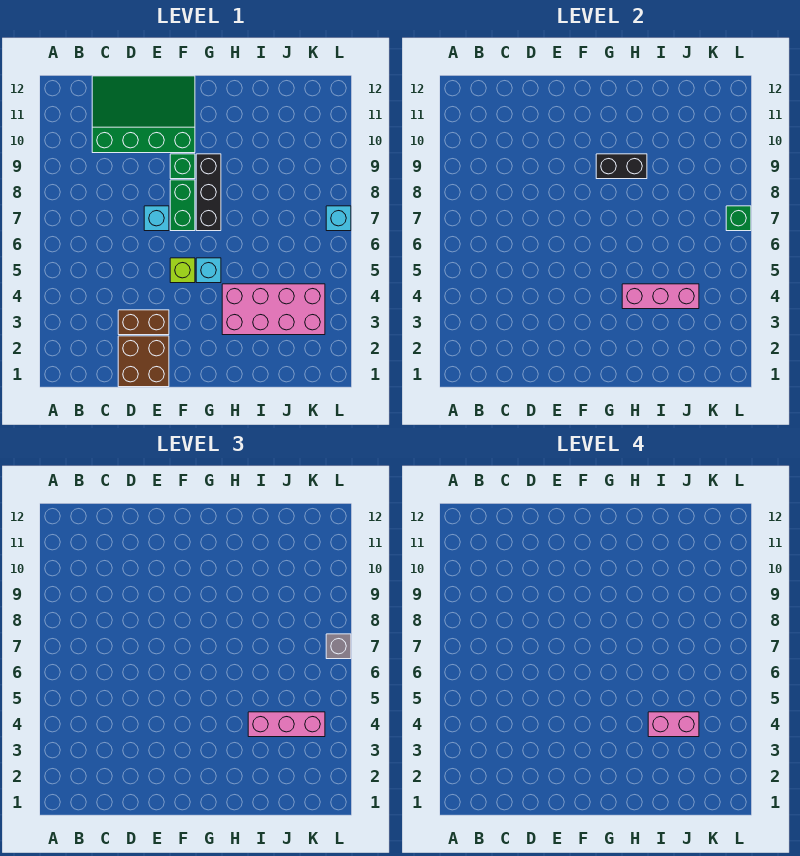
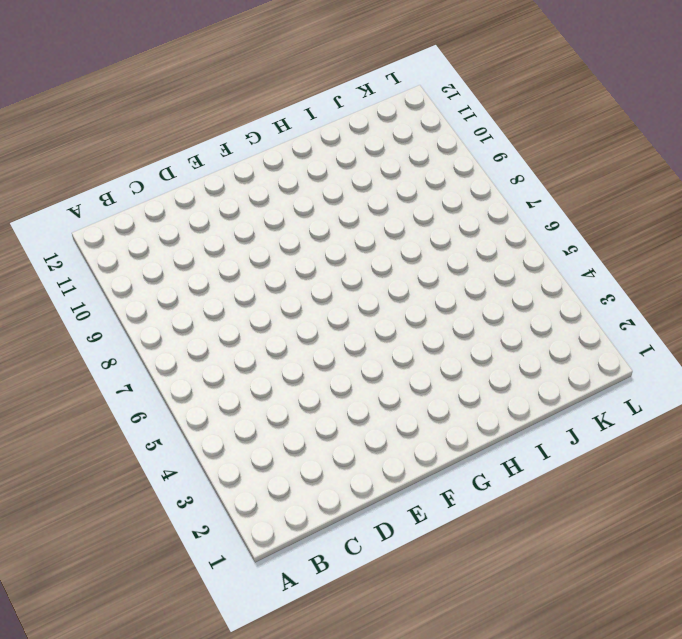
none -> green 3x4 slope [92,76,195,153]
none -> brown 2x2 brick [118,336,169,387]
none -> brown 1x2 brick [118,310,169,335]

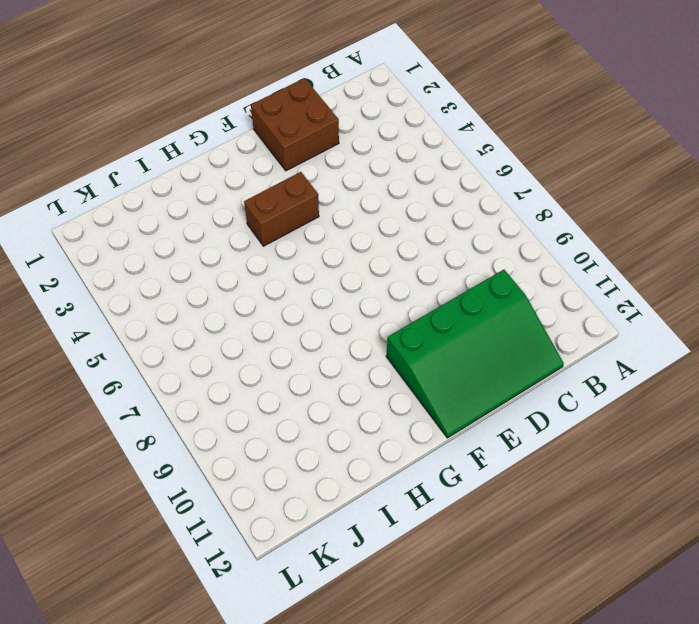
brown 1x2 brick [244,172,319,246] -> brown 1x2 brick moved to [118,310,169,335]
none -> cyan 1x1 brick [144,206,169,231]
none -> lime 1x1 brick [170,258,195,283]
none -> green 1x2 brick [170,180,195,231]

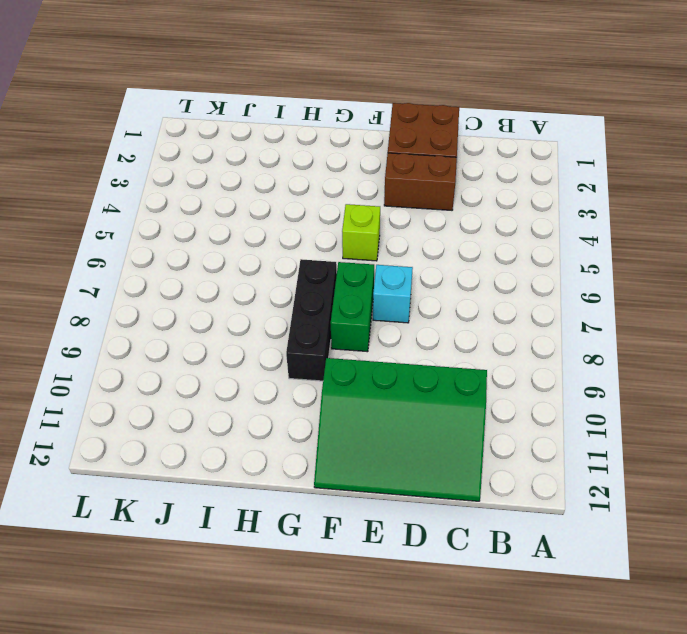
none -> green 1x1 brick [170,154,195,179]
none -> cyan 1x1 brick [196,258,221,283]
none -> pink 2x4 brick [222,284,325,335]

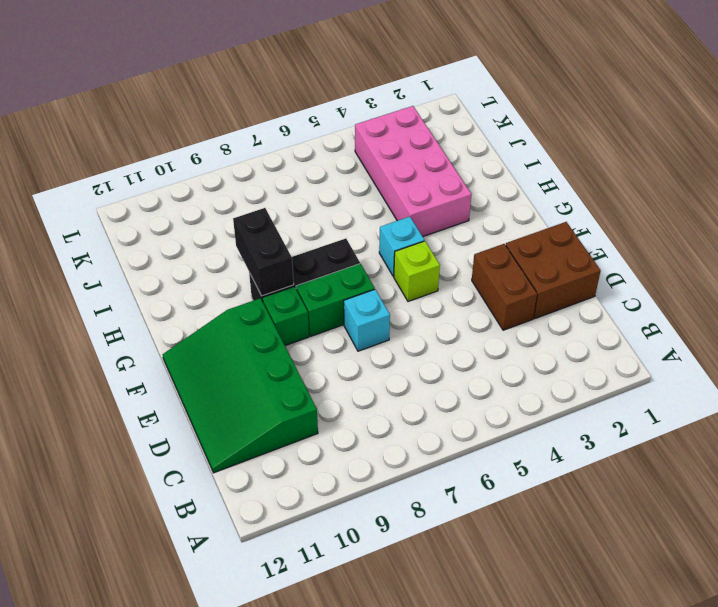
none -> cyan 1x1 brick [326,206,351,231]
none -> pink 1x3 brick [622,284,699,309]
none -> green 1x1 brick [726,206,751,231]

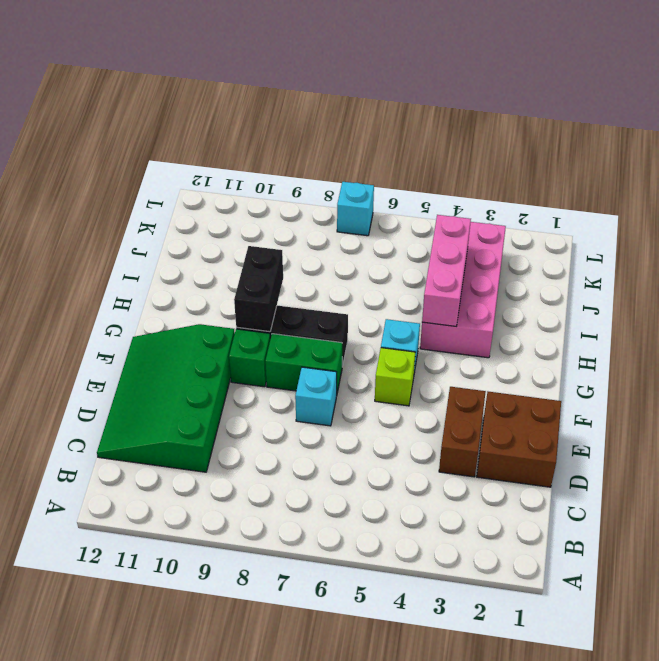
none -> green 1x1 brick [726,206,751,231]
none -> pink 1x3 brick [248,712,325,737]
none -> grey 1x1 brick [326,634,351,659]

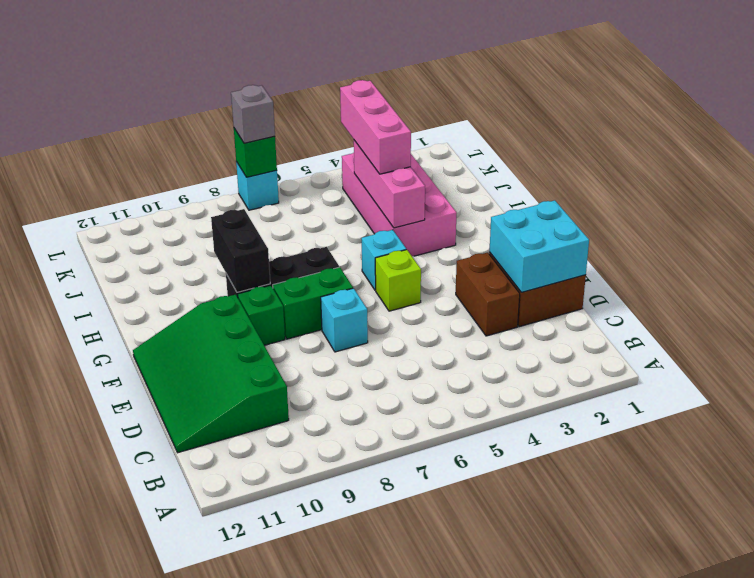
cyan 2x2 brick [489,200,589,292] -> none
none -> pink 1x2 brick [648,712,699,737]

